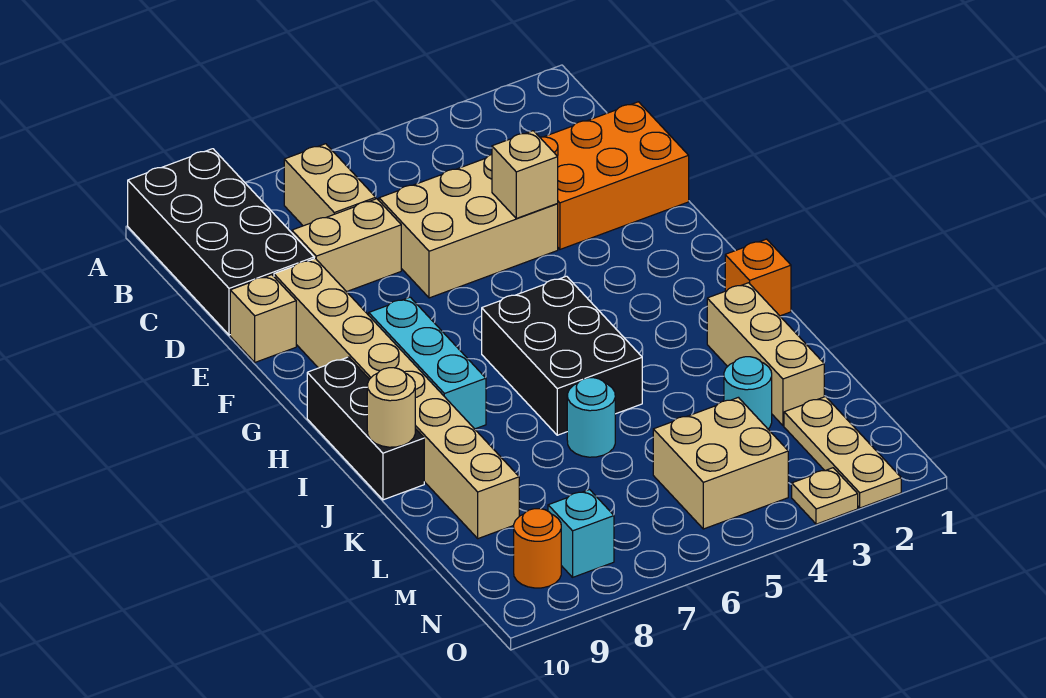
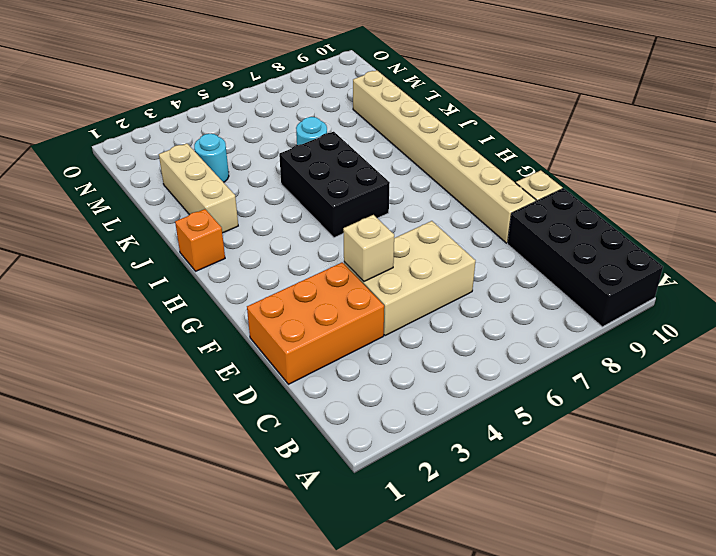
none -> tan 1x2 brick [284,144,376,226]
none -> tan 1x2 brick [292,199,401,292]
none -> cyan 1x3 brick [369,297,486,429]

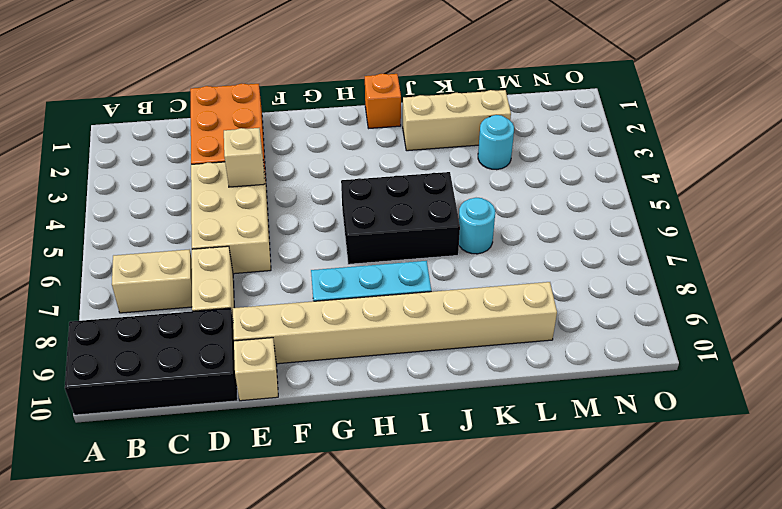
none -> black 1x3 brick [307,357,424,500]
none -> tan 1x3 plate [784,397,901,508]
none -> tan 2x2 brick [653,397,788,529]

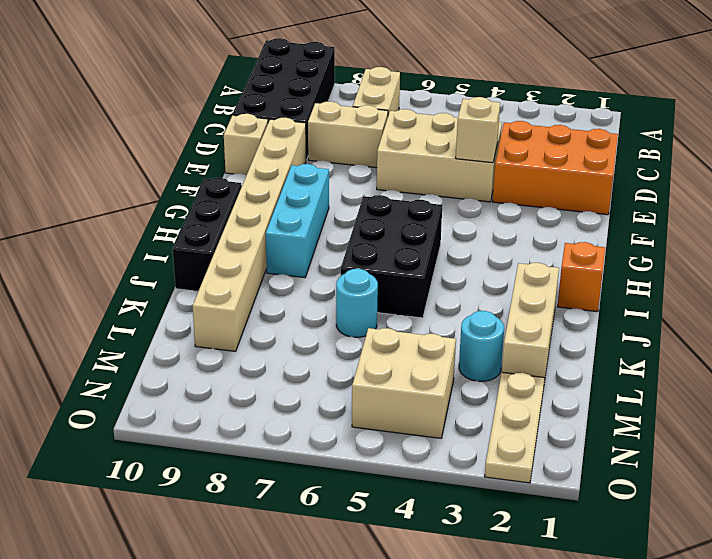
none -> cyan 1x1 brick [548,490,614,577]
none -> orange 1x1 round brick [514,509,561,588]
none -> tan 1x1 plate [792,468,858,524]

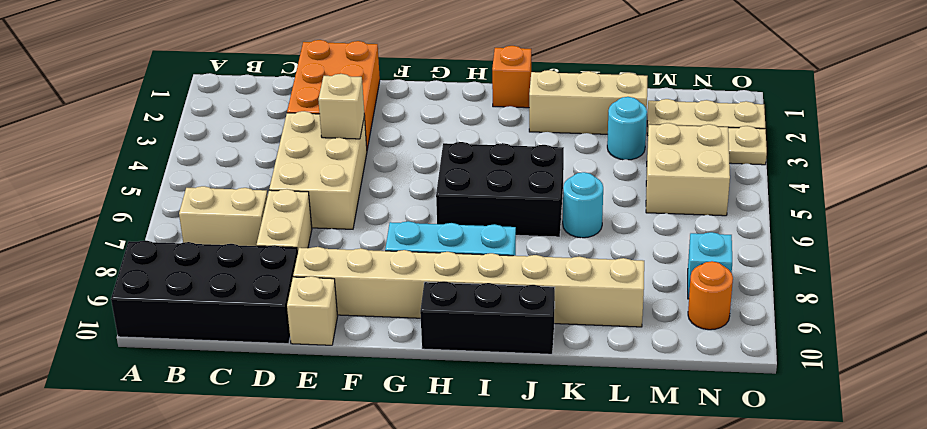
none -> tan 1x1 round brick [367,368,415,447]

